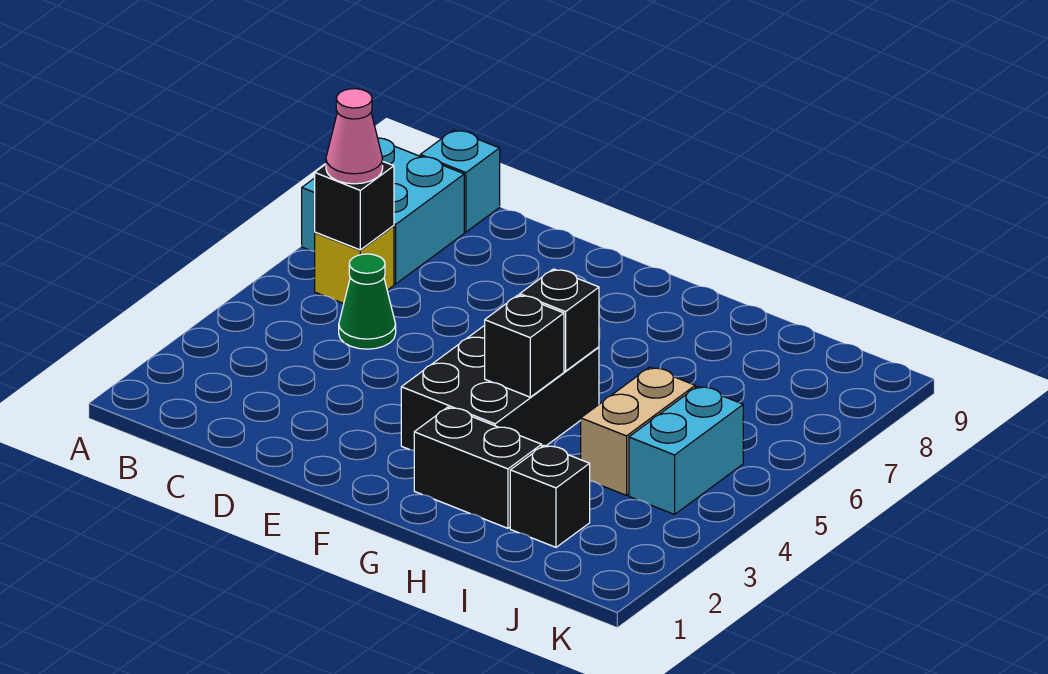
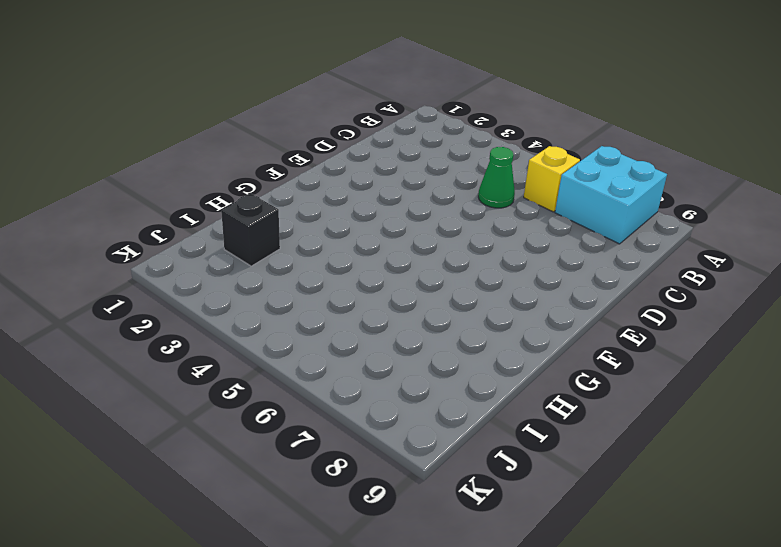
none -> cyan 1x1 brick [420,130,500,232]
none -> black 2x3 brick [401,325,599,450]
none -> black 1x2 brick [414,407,542,528]

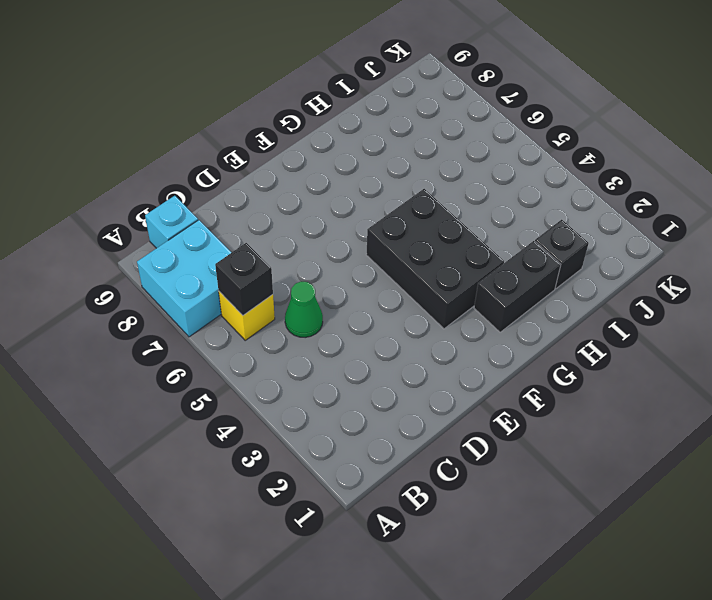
none -> tan 1x2 brick [581,367,695,495]
none -> cyan 1x2 brick [629,386,743,514]
none -> black 1x1 brick [485,295,564,397]

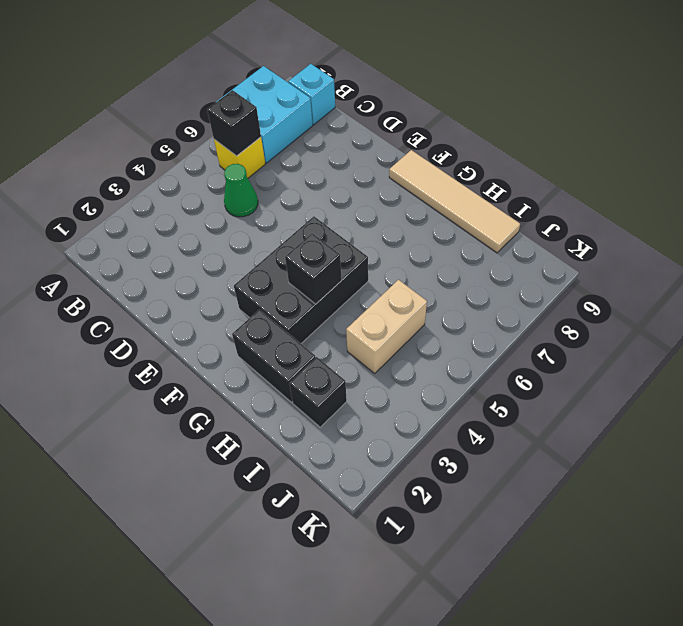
tan 1x4 tile [389,150,520,253] -> none
none -> cyan 1x2 brick [629,386,743,514]
none -> black 1x1 brick [520,269,599,371]
none -> pink 1x1 cone [326,89,383,184]

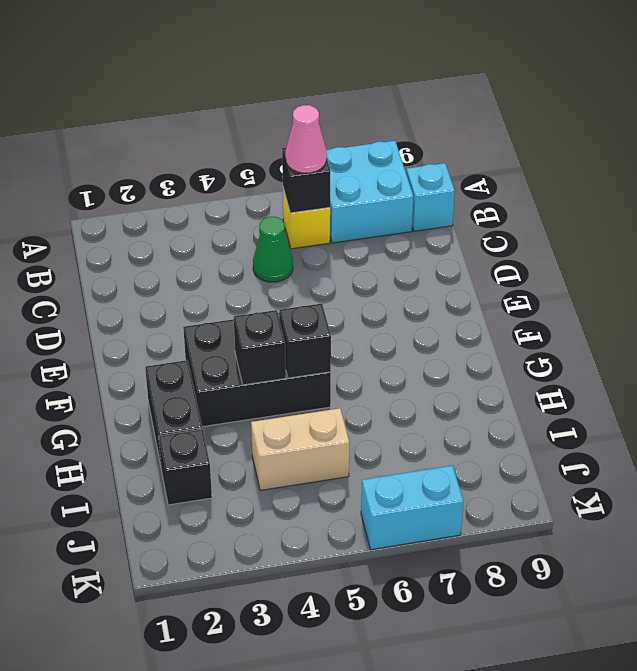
cyan 1x2 brick [361,466,463,550] -> cyan 1x2 brick moved to [629,386,743,514]

